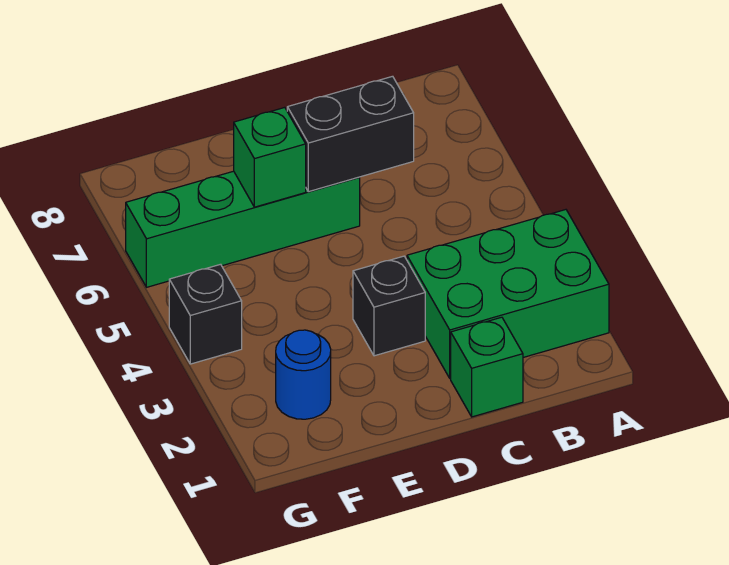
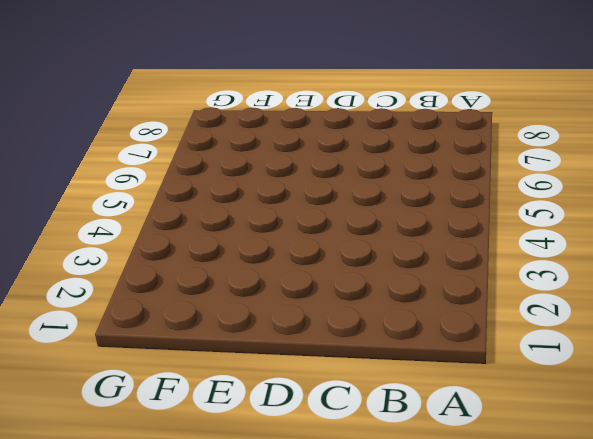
none -> green 2x3 brick [407,210,609,379]
none -> green 1x1 brick [451,317,523,417]

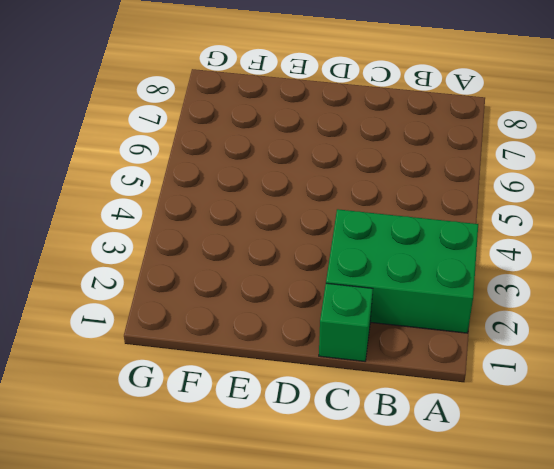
none -> black 1x1 brick [353,256,425,356]
none -> green 1x4 brick [126,171,360,287]

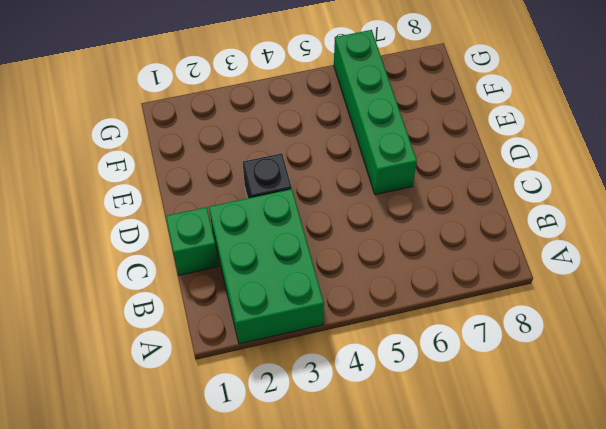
none -> blue 1x1 round brick [276,330,331,419]
none -> black 1x1 brick [169,264,242,364]

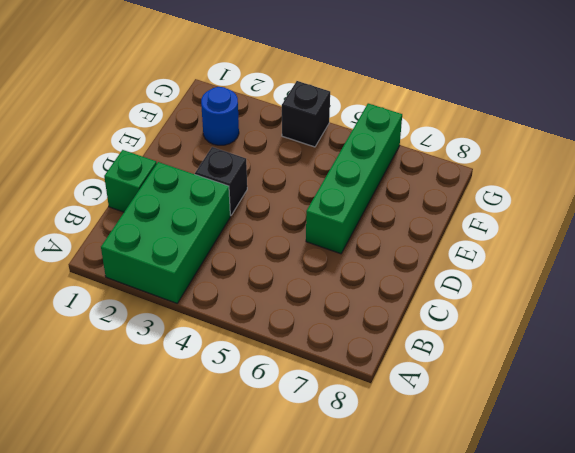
none -> black 1x2 brick [287,76,414,192]
none -> green 1x1 brick [234,107,306,207]

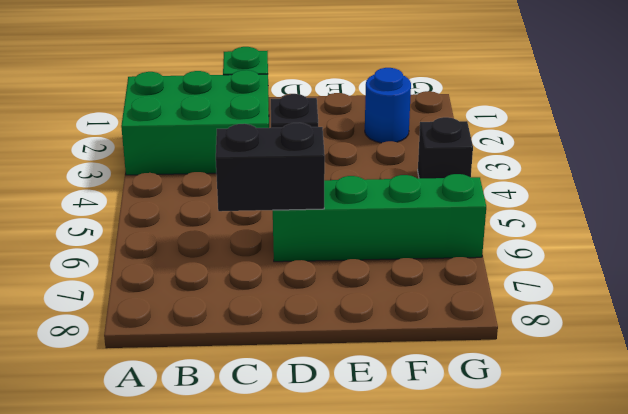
none -> green 1x1 brick [234,107,306,207]

